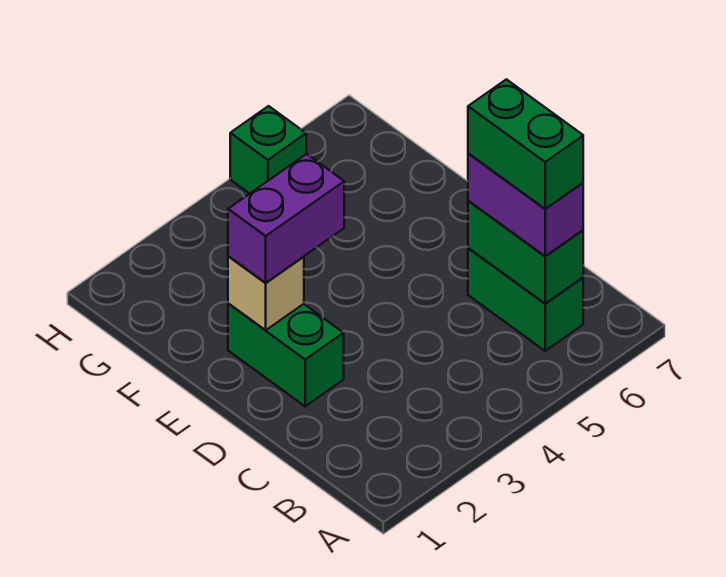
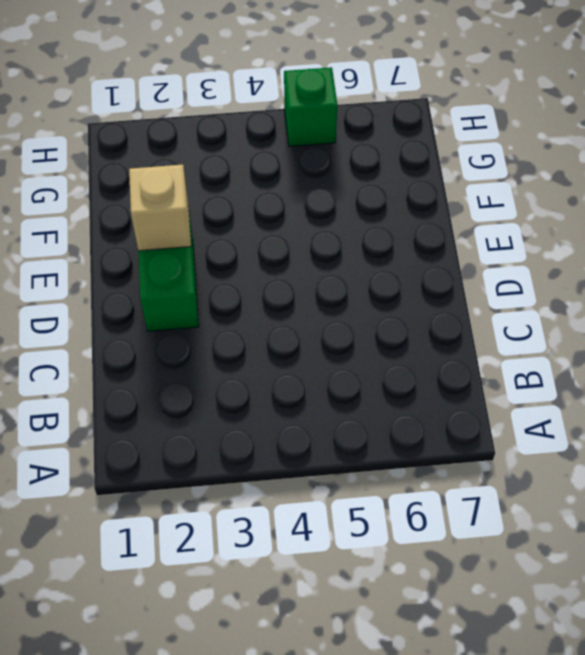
none -> green 1x2 brick [468,248,583,351]
none -> green 1x2 brick [468,201,583,303]

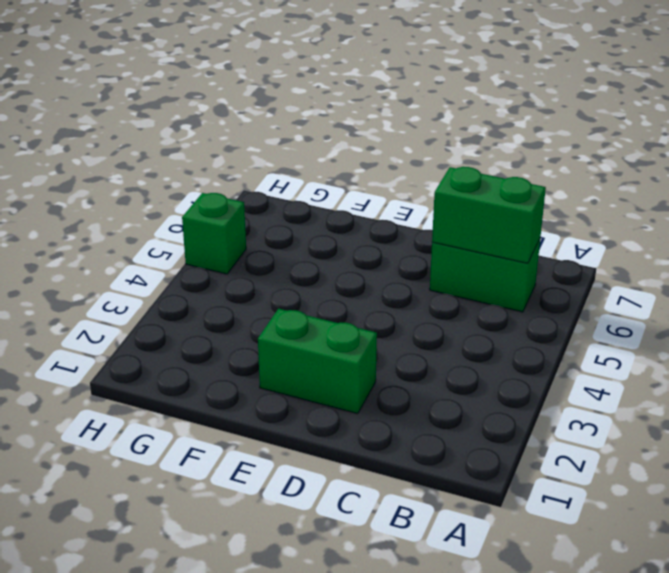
none -> tan 1x1 brick [228,256,304,330]
none -> purple 1x2 brick [468,153,583,256]

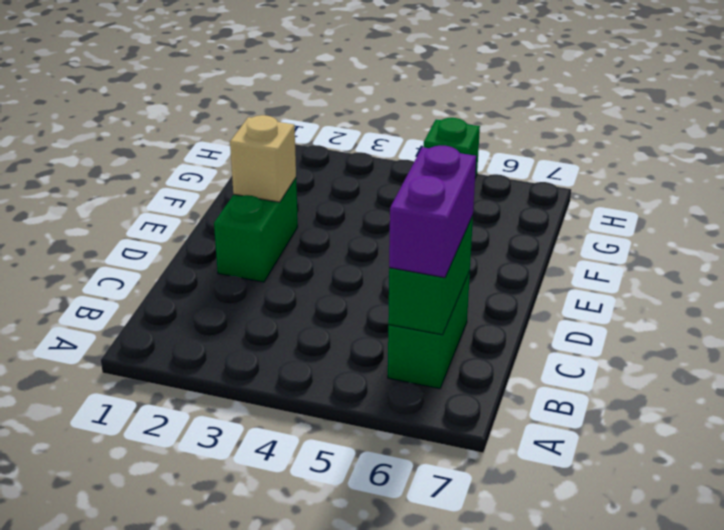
none -> purple 1x2 brick [228,154,344,283]
none -> green 1x2 brick [468,79,583,209]

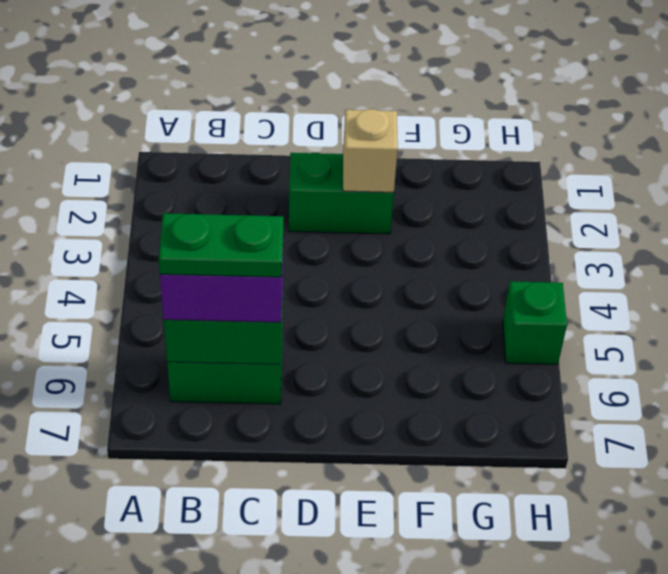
green 1x2 plate [159,213,283,277] -> green 1x2 brick [468,79,583,209]
none -> purple 1x2 brick [228,154,344,283]

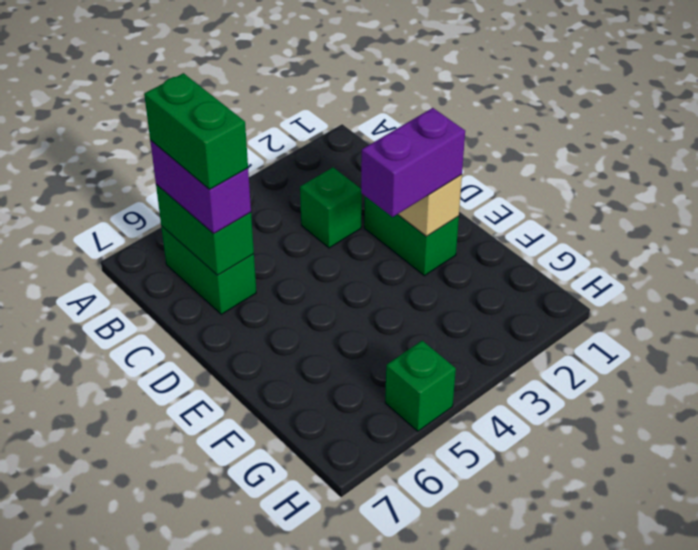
green 1x1 brick [300,168,362,248] -> none

